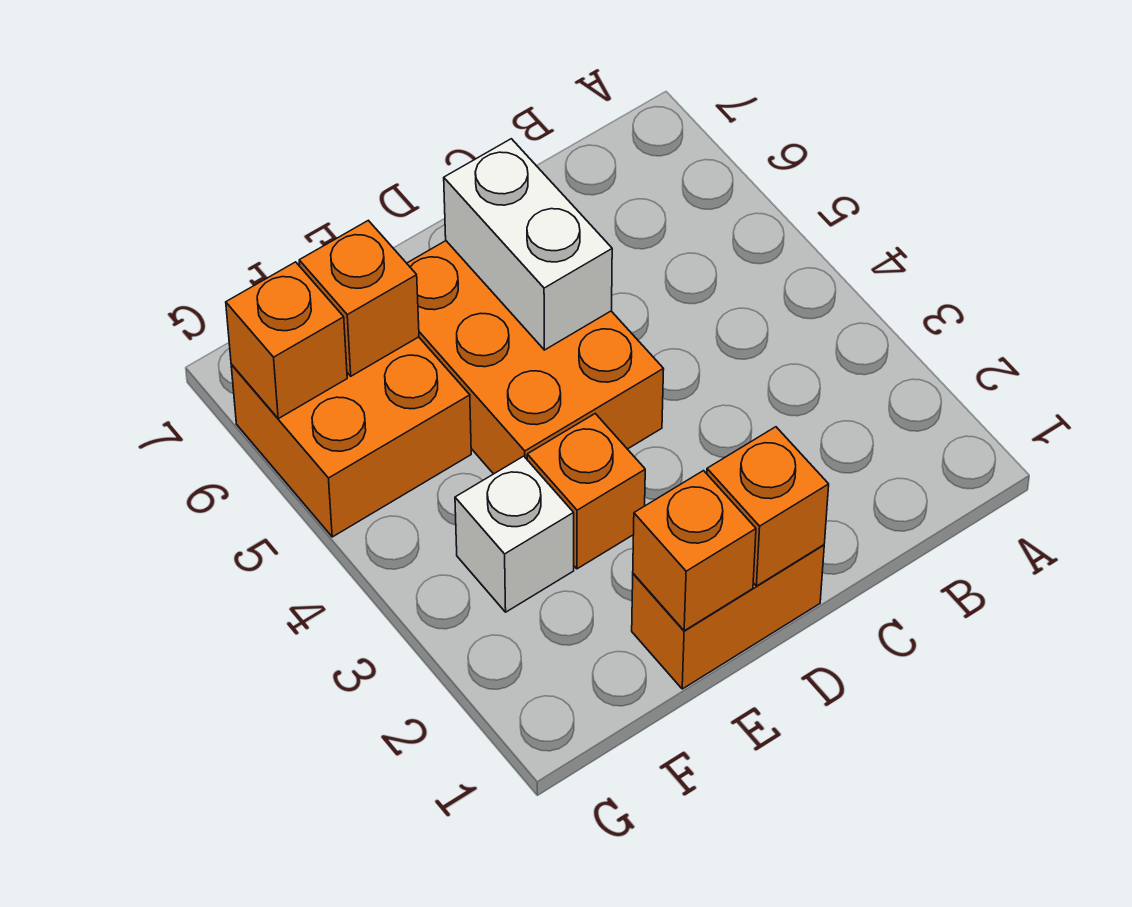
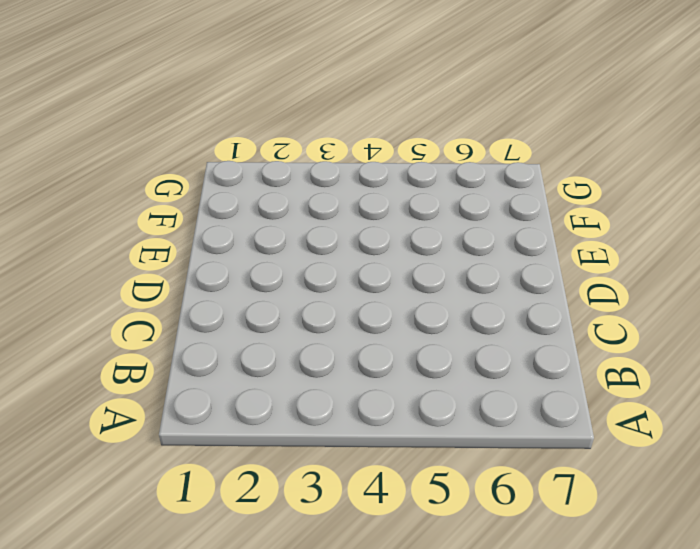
none -> orange 1x2 brick [632,545,824,689]
none -> orange 2x3 brick [407,241,664,474]

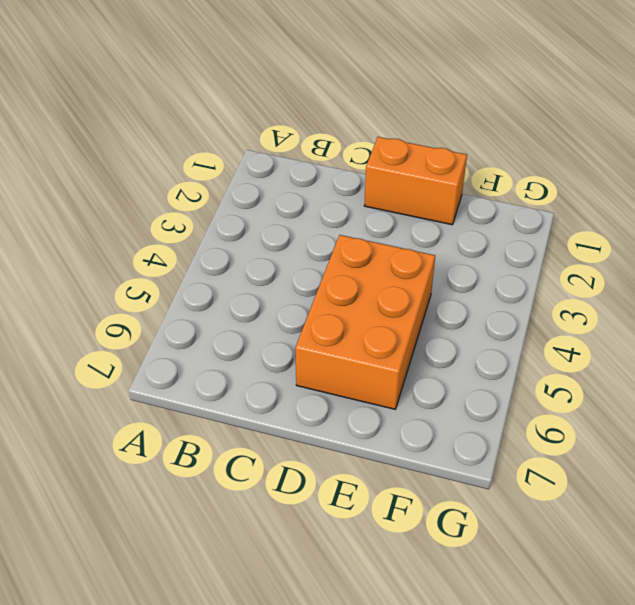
none -> orange 1x1 brick [527,414,645,569]
none -> white 1x1 brick [455,456,574,612]

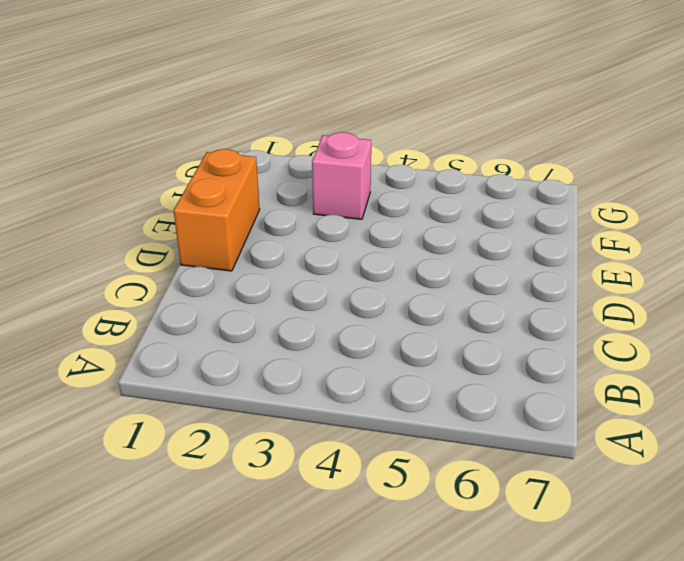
pink 1x1 brick [312,132,371,219] -> white 1x1 brick [455,456,574,612]
none -> orange 2x3 brick [407,241,664,474]
none -> orange 1x1 brick [527,414,645,569]

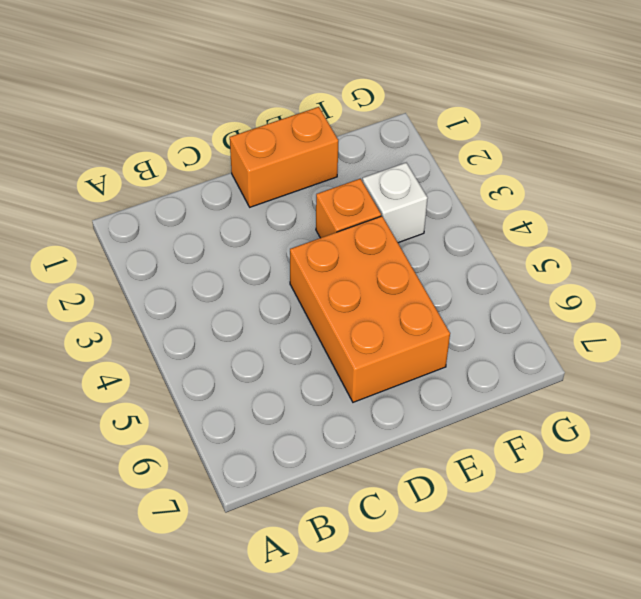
none -> orange 2x2 brick [231,337,471,537]
none -> orange 1x1 brick [707,427,829,586]

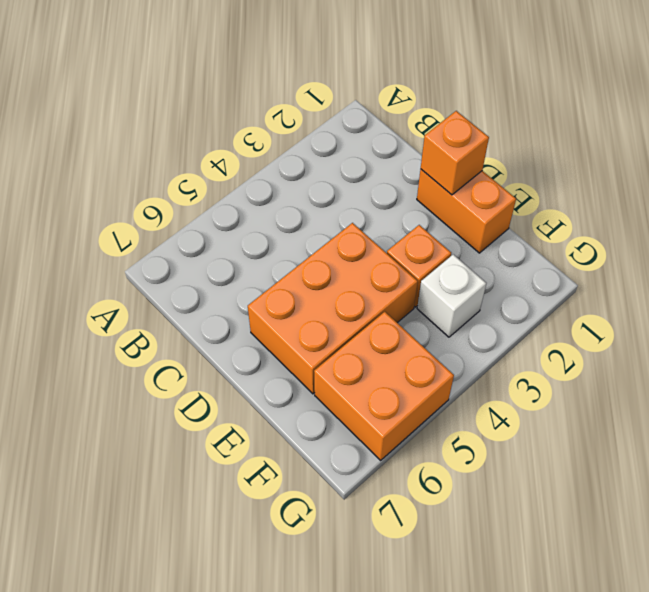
none -> white 1x2 brick [444,139,612,350]
none -> orange 1x1 brick [633,471,756,631]

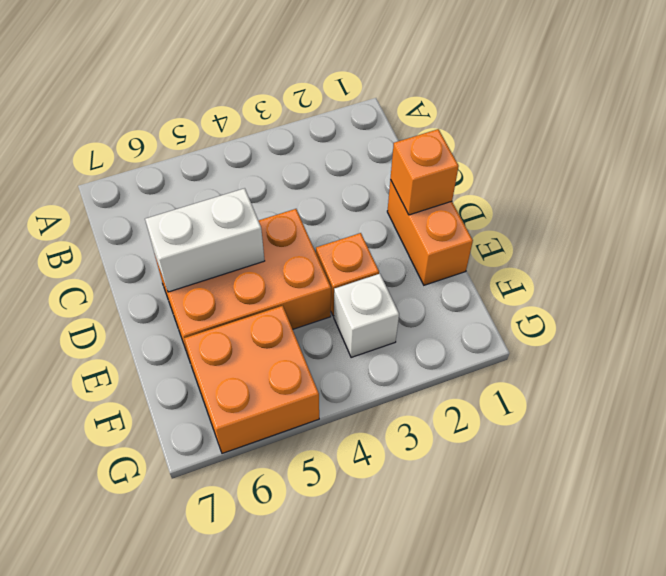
none -> orange 1x1 brick [633,471,756,631]
none -> orange 1x1 brick [299,220,419,376]

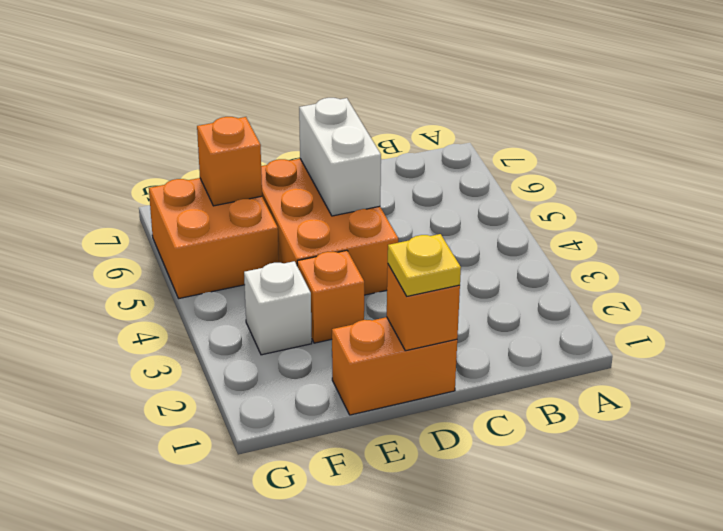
yellow 1x1 plate [388,234,461,296] -> none
none -> orange 1x1 brick [633,471,756,631]
none -> orange 1x1 brick [226,262,347,418]

